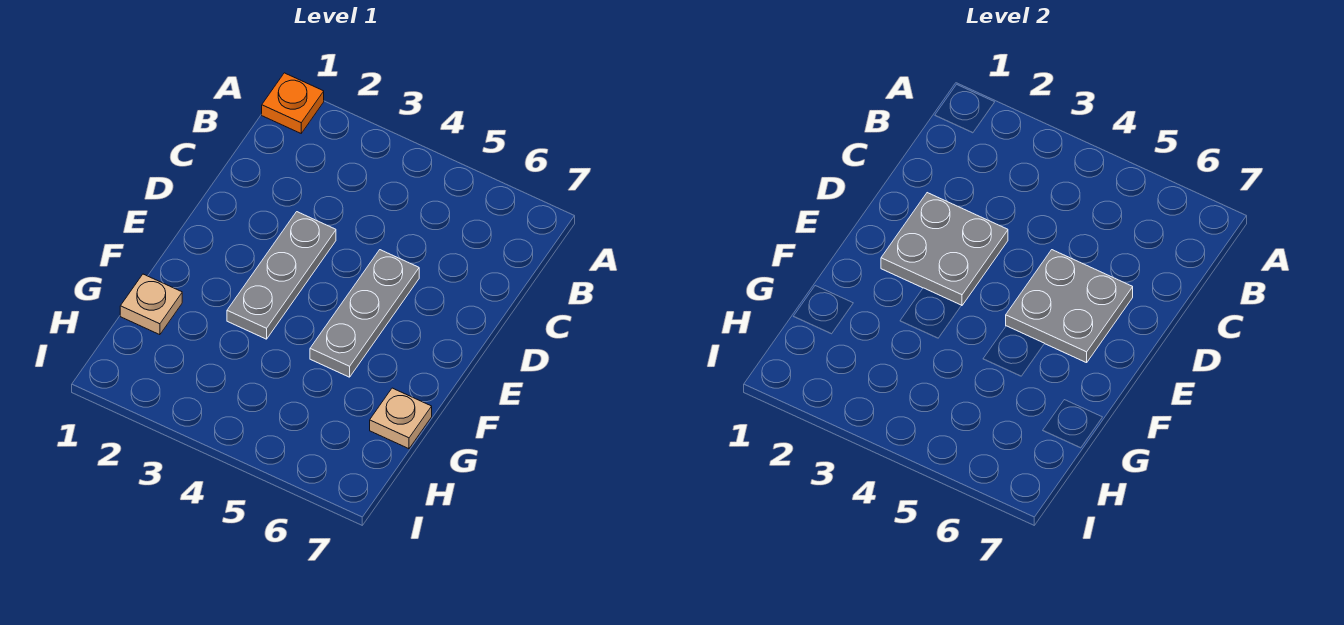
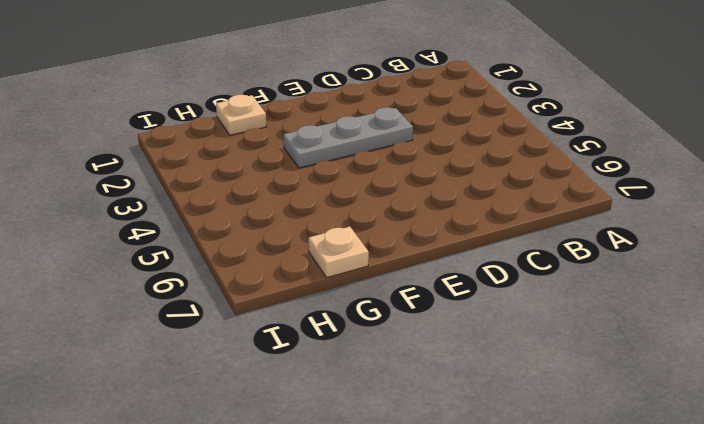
none -> orange 1x1 plate [262,73,324,133]
none -> grey 1x3 plate [310,250,419,377]

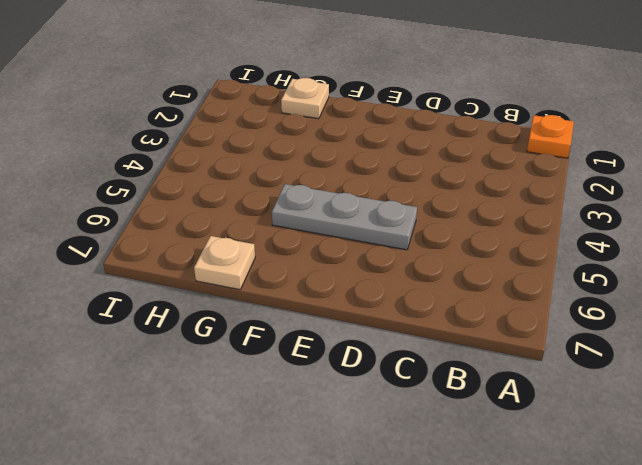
none -> grey 1x3 plate [227,212,336,339]
none -> grey 2x2 plate [881,193,1008,306]

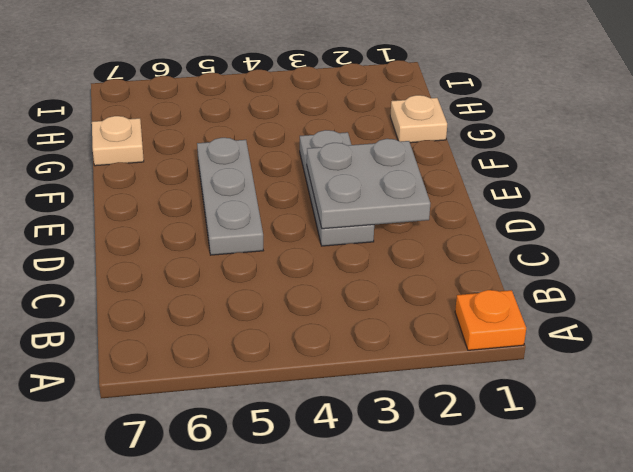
none -> grey 2x2 plate [1006,250,1133,363]

